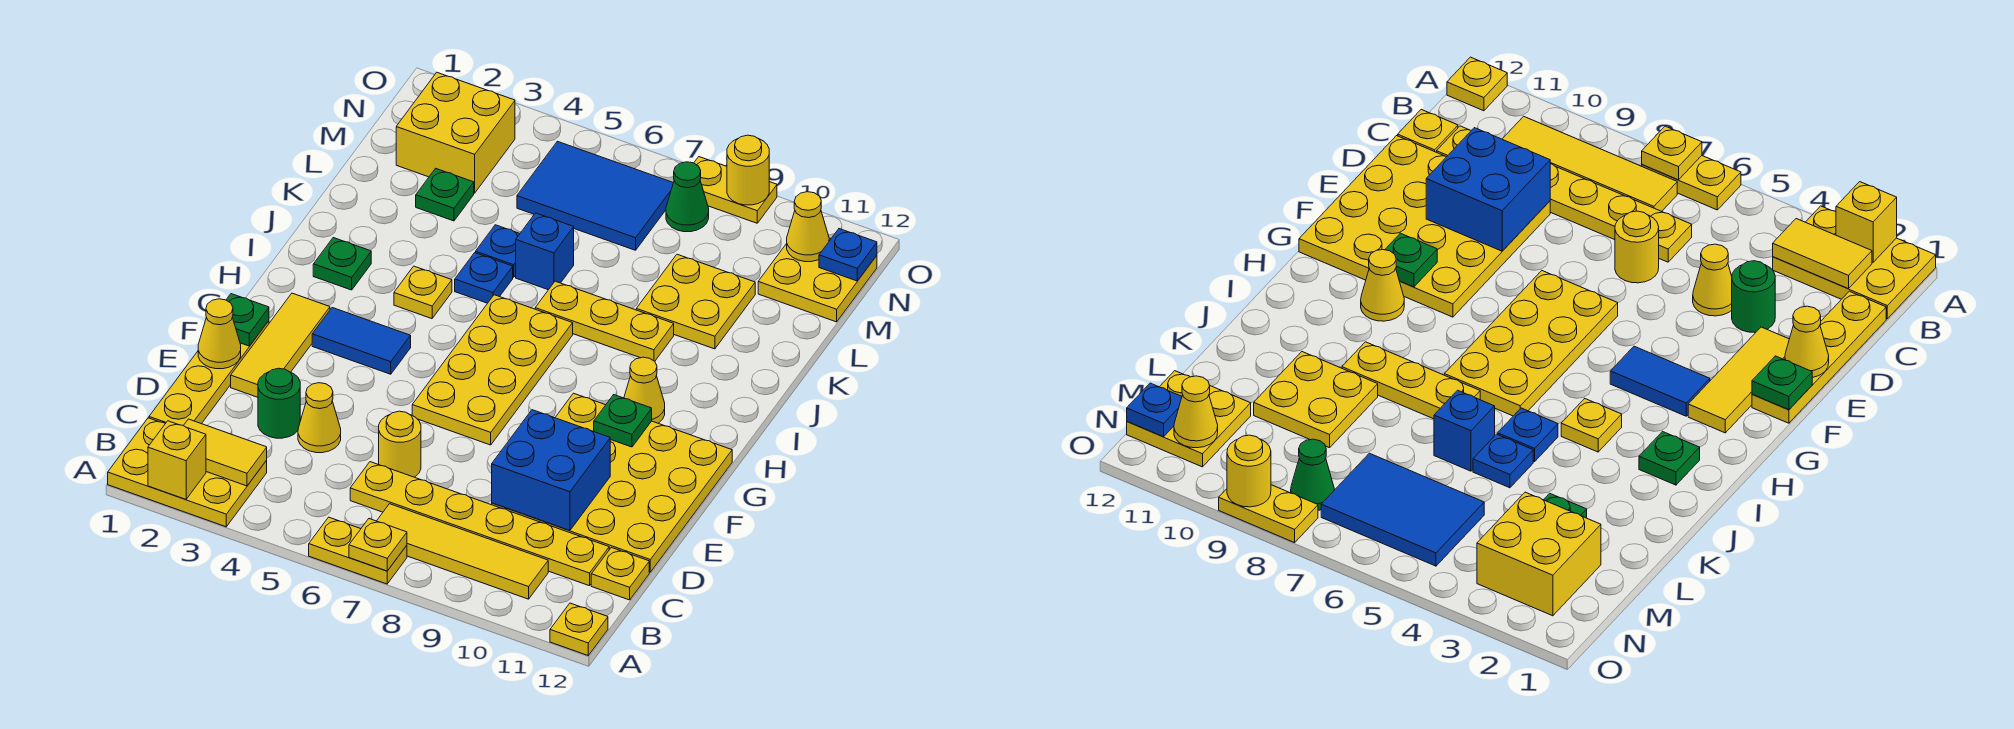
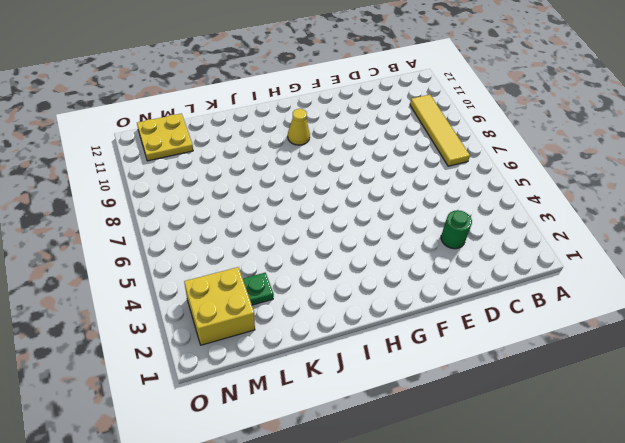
none -> yellow 2x3 plate [108,418,267,527]
none -> yellow 1x2 plate [309,517,407,584]
none -> yellow 1x1 plate [550,603,608,655]
none -> yellow 1x4 plate [149,321,269,425]

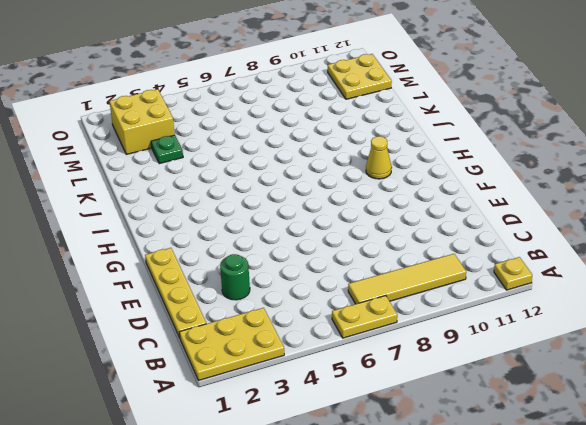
none -> yellow 1x6 plate [350,462,609,586]
none -> yellow 1x1 plate [591,547,649,600]
none -> yellow 1x1 cone [298,383,341,453]
none -> yellow 1x1 round brick [379,411,421,477]

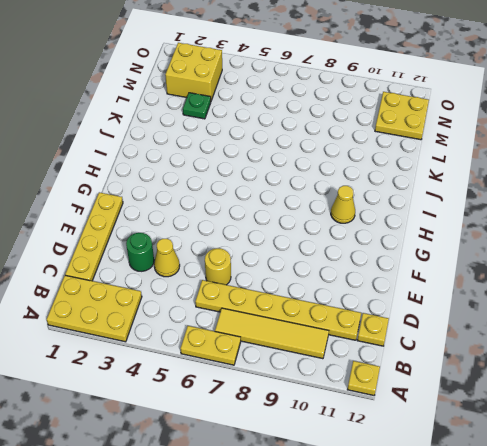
none -> yellow 4x4 plate [492,393,732,572]
none -> yellow 1x3 tile [231,293,330,397]
none -> yellow 2x4 plate [412,295,573,445]
none -> blue 1x2 tile [312,308,411,374]

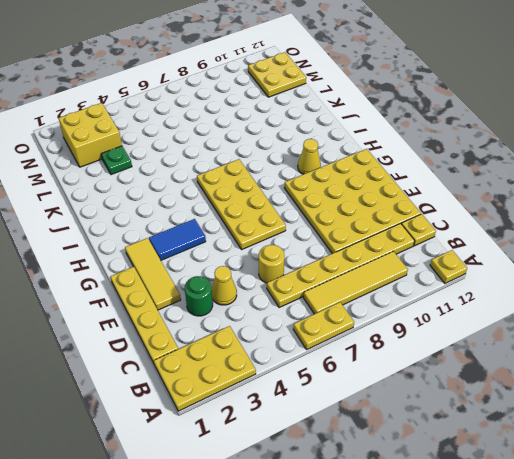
none -> green 1x1 plate [313,238,371,290]
none -> yellow 1x1 plate [394,266,452,319]
none -> blue 1x1 plate [455,253,513,303]
none -> yellow 1x3 plate [535,281,674,361]

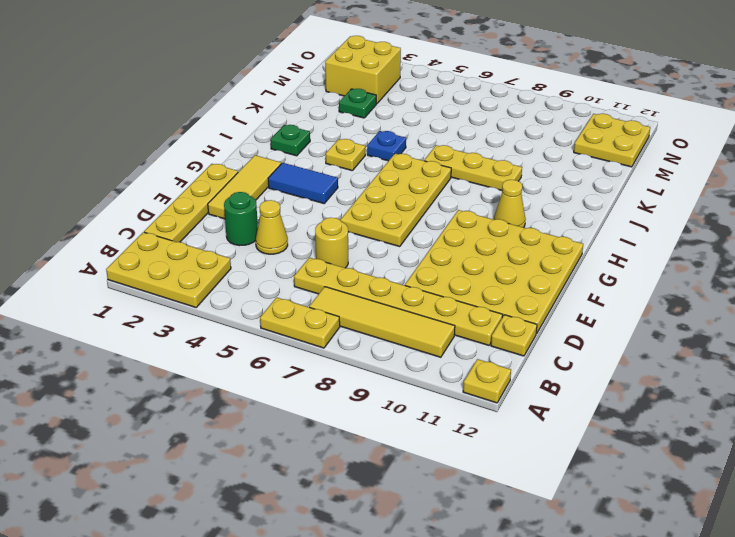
none -> blue 1x1 plate [476,225,520,277]
none -> blue 1x1 brick [516,213,574,290]
none -> yellow 2x2 plate [636,254,755,349]
none -> blue 2x3 tile [517,141,673,250]

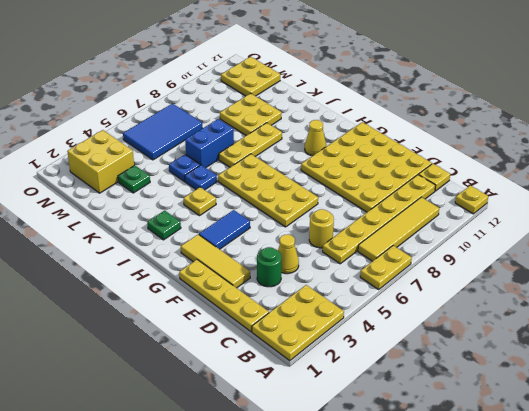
blue 1x2 brick [185,119,234,168] -> blue 1x1 brick [516,213,574,290]
none -> green 1x1 cone [666,162,709,232]
none -> yellow 1x2 plate [694,157,777,223]
none -> yellow 1x1 brick [148,421,206,499]
none -> yellow 1x1 plate [349,519,407,571]

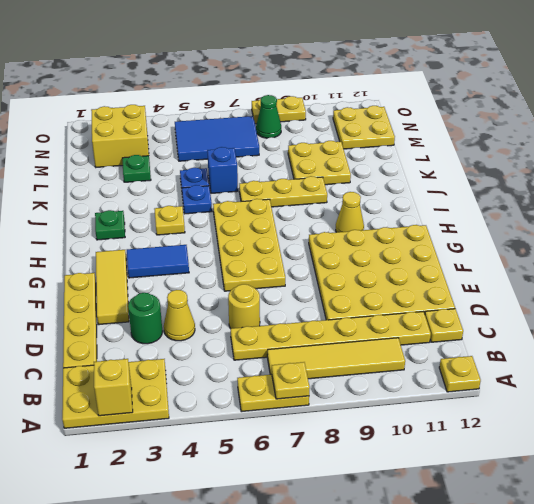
none -> yellow 1x2 tile [183,419,267,486]
none -> blue 2x2 brick [492,410,610,530]
none -> yellow 1x1 cone [198,299,241,369]
none -> green 1x1 plate [226,294,269,346]

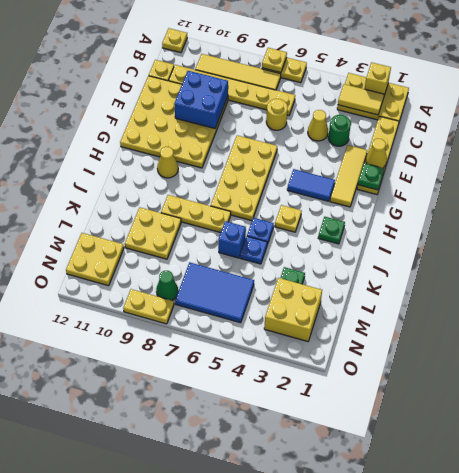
none -> green 1x1 plate [594,395,652,447]
none -> yellow 1x1 cone [787,192,829,262]
none -> blue 1x1 plate [819,229,877,281]
none -> yellow 1x1 round brick [727,135,769,205]

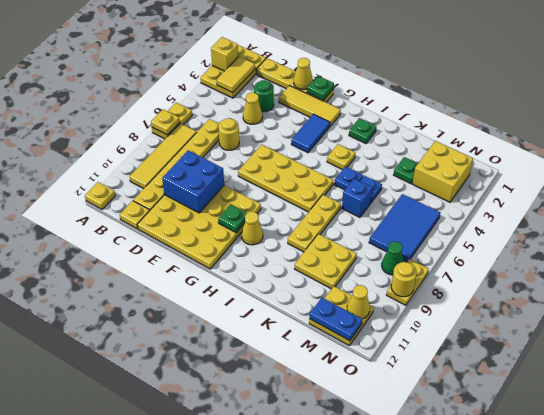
blue 1x2 plate [309,298,362,341] -> blue 1x1 plate [819,229,877,281]

